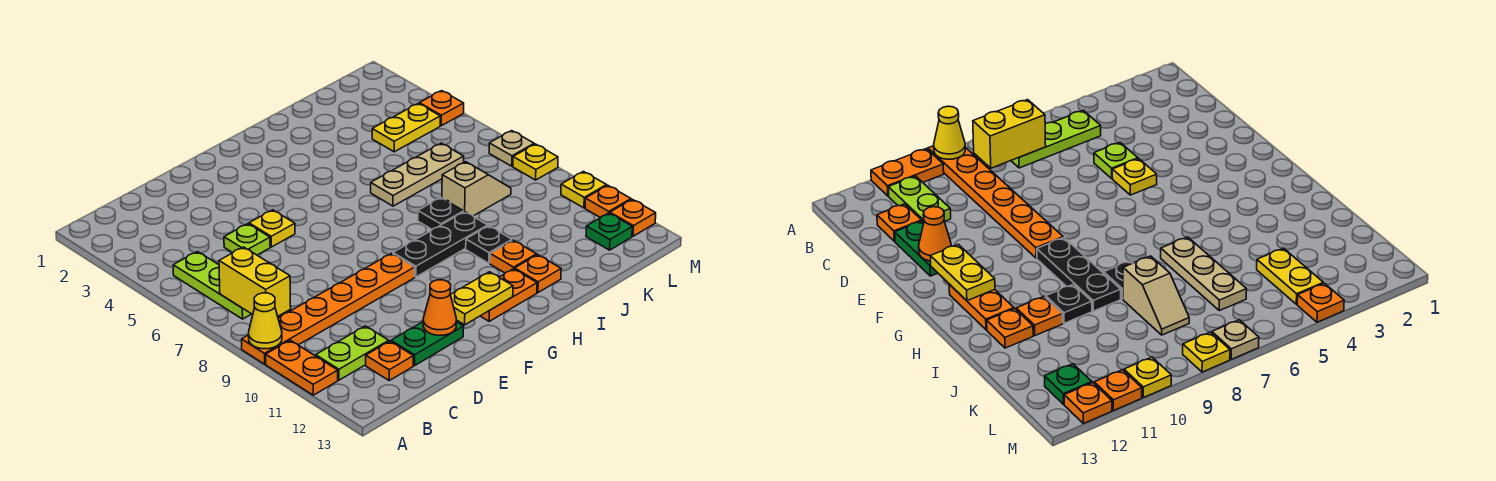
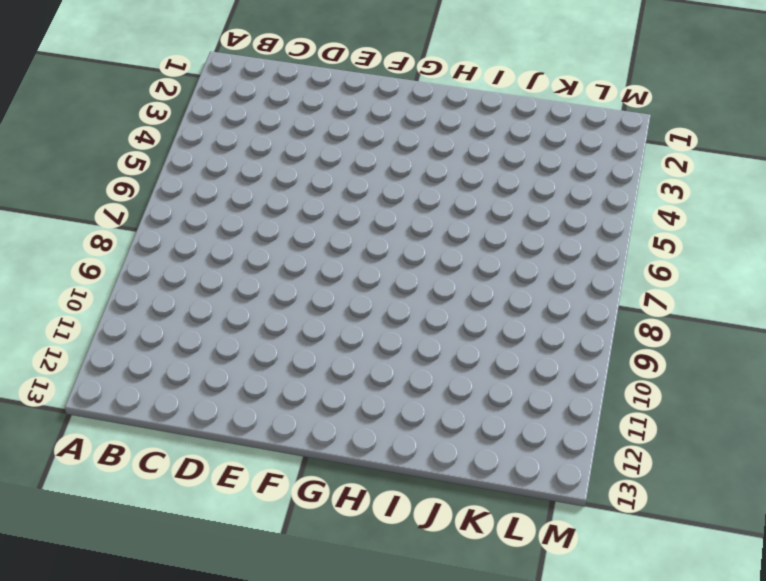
none -> orange 1x6 plate [242,253,415,364]
none -> orange 1x2 plate [266,340,338,395]
none -> lime 1x3 plate [173,252,251,319]

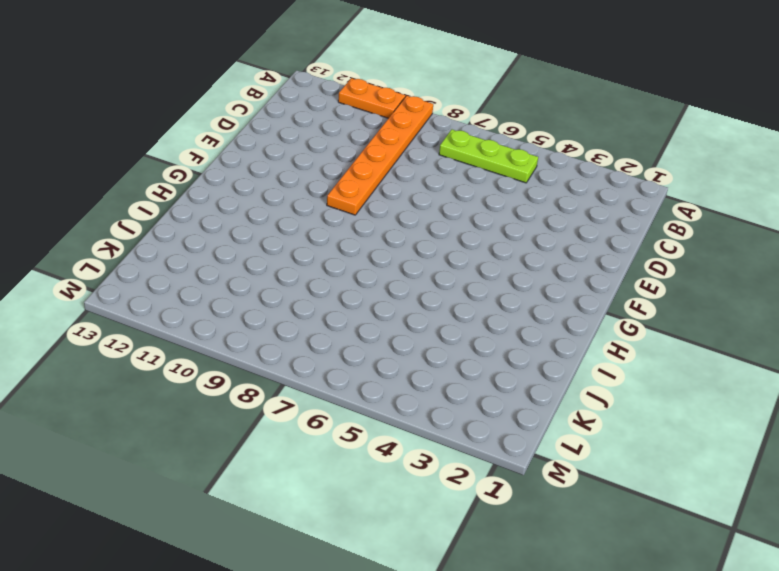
none -> lime 1x2 plate [316,326,389,380]
none -> orange 1x1 plate [366,341,413,380]
none -> lime 1x1 plate [224,224,270,255]

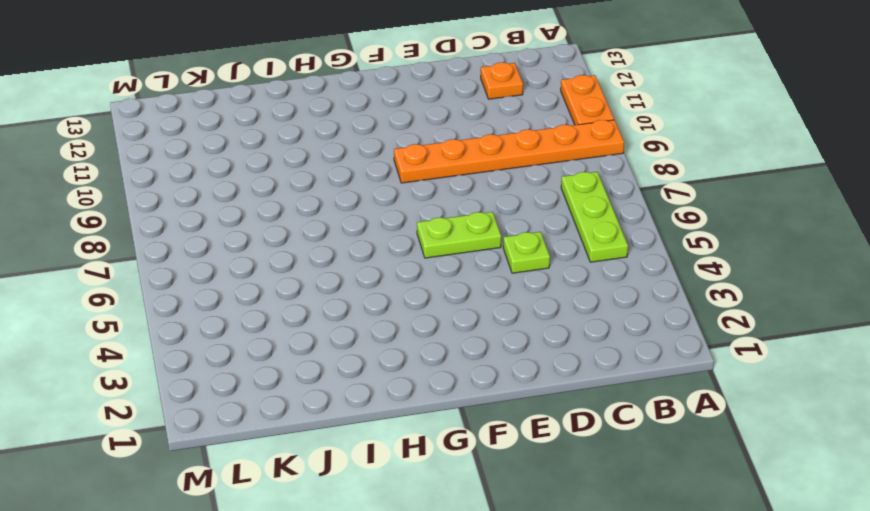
lime 1x2 plate [417,212,501,258] -> lime 1x2 plate moved to [316,326,389,380]
none -> green 1x2 plate [391,322,464,366]
none -> yellow 1x1 plate [249,210,295,247]
none -> black 1x3 plate [393,212,488,277]

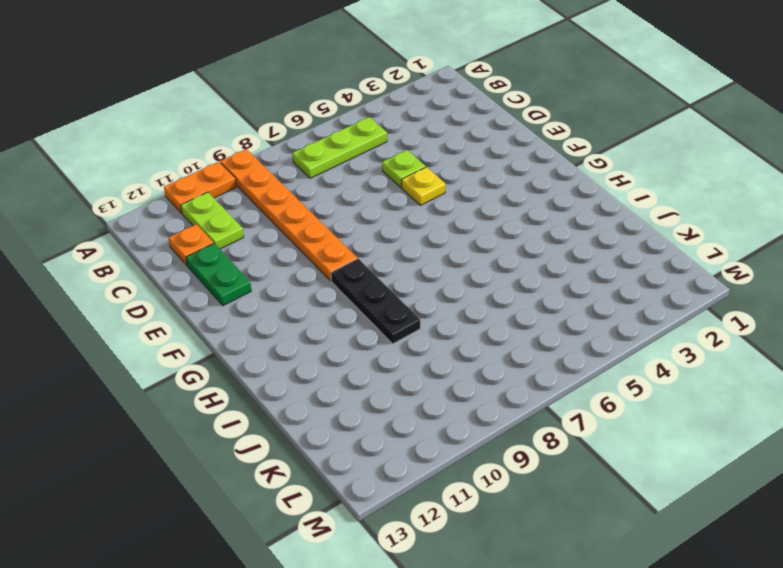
none -> orange 1x2 plate [481,269,537,321]
none -> tan 1x3 plate [371,143,464,206]
none -> black 1x1 plate [418,198,464,229]

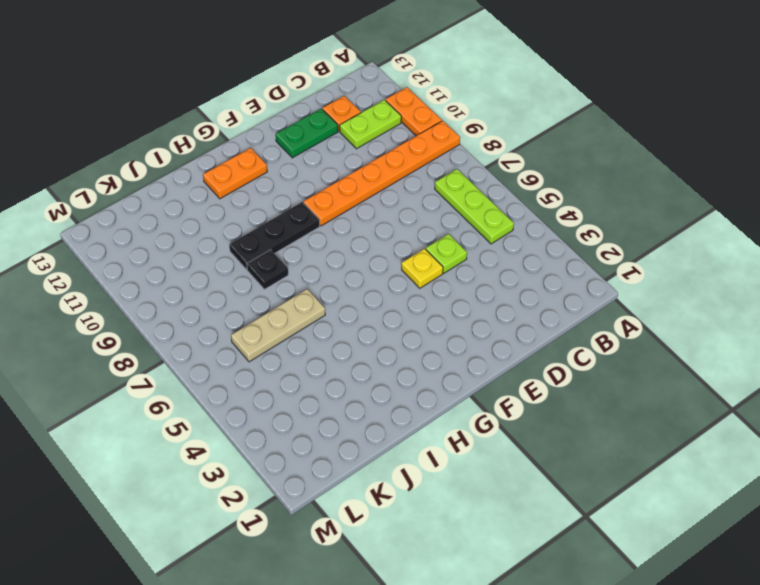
none -> black 1x1 plate [466,226,512,263]
none -> orange 1x1 plate [490,240,537,273]
none -> orange 1x1 plate [515,255,561,292]

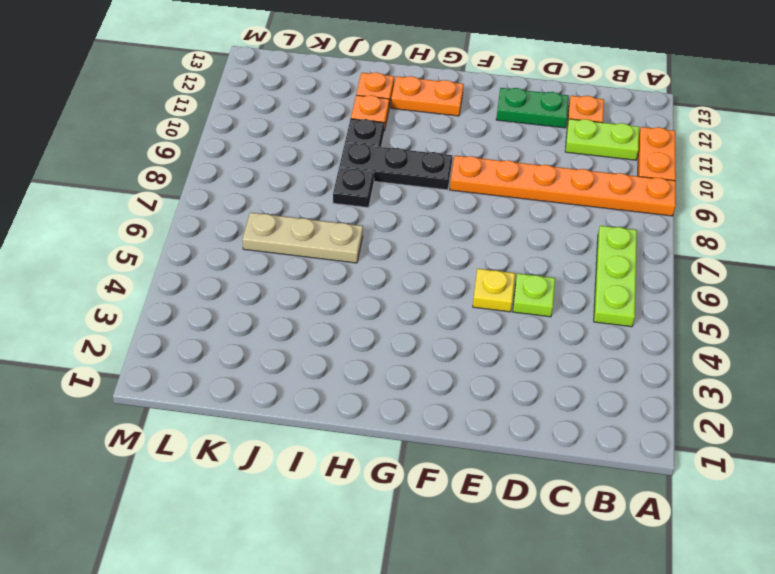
none -> tan 1x2 slope [442,162,511,216]
none -> yellow 1x2 plate [372,103,440,152]
none -> green 1x1 plate [586,213,632,250]

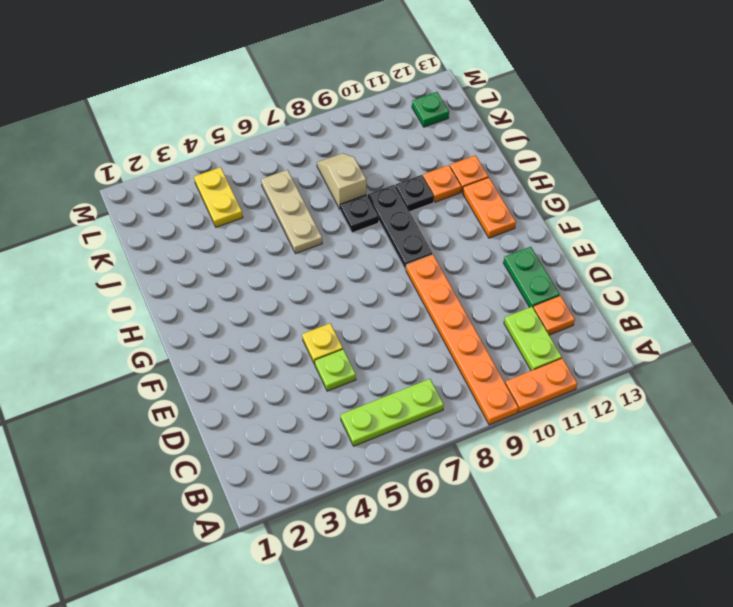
none -> orange 1x1 plate [419,91,464,126]
none -> tan 1x1 plate [489,131,534,166]
none -> yellow 1x1 plate [513,144,558,180]

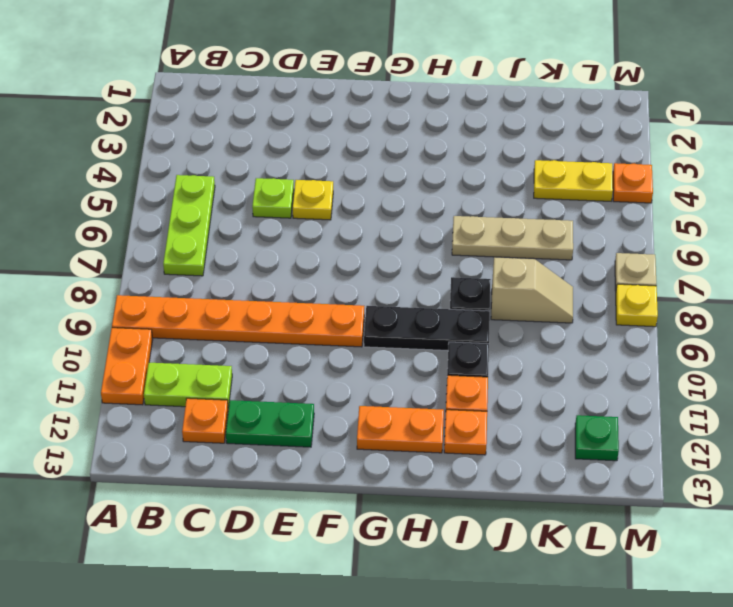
none -> yellow 1x1 plate [561,171,607,208]
none -> orange 1x1 plate [585,185,631,218]
none -> orange 1x1 plate [610,199,656,236]

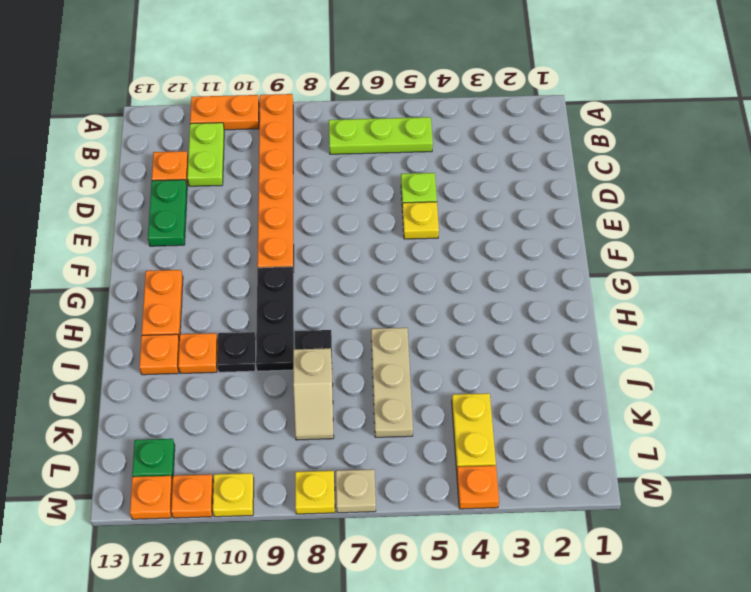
none -> yellow 1x1 cone [249,293,282,349]
none -> yellow 1x2 brick [219,247,291,316]
none -> orange 1x1 cone [423,280,456,335]

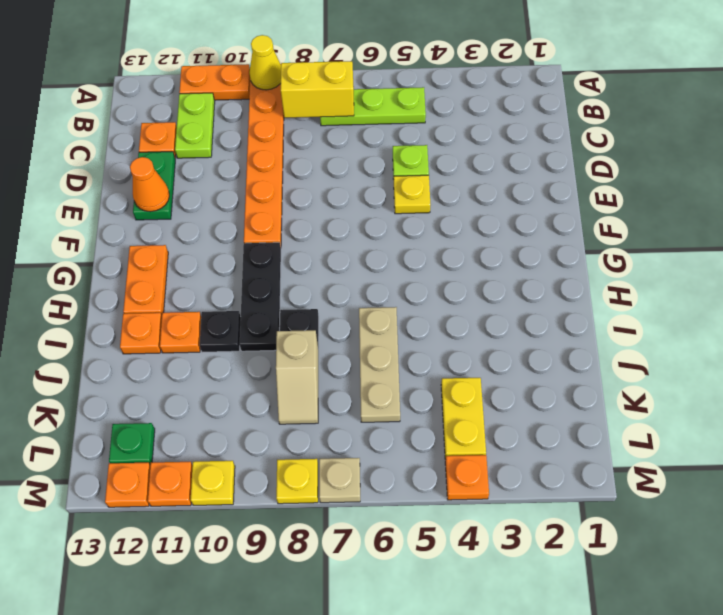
none -> yellow 1x2 plate [450,272,513,325]

